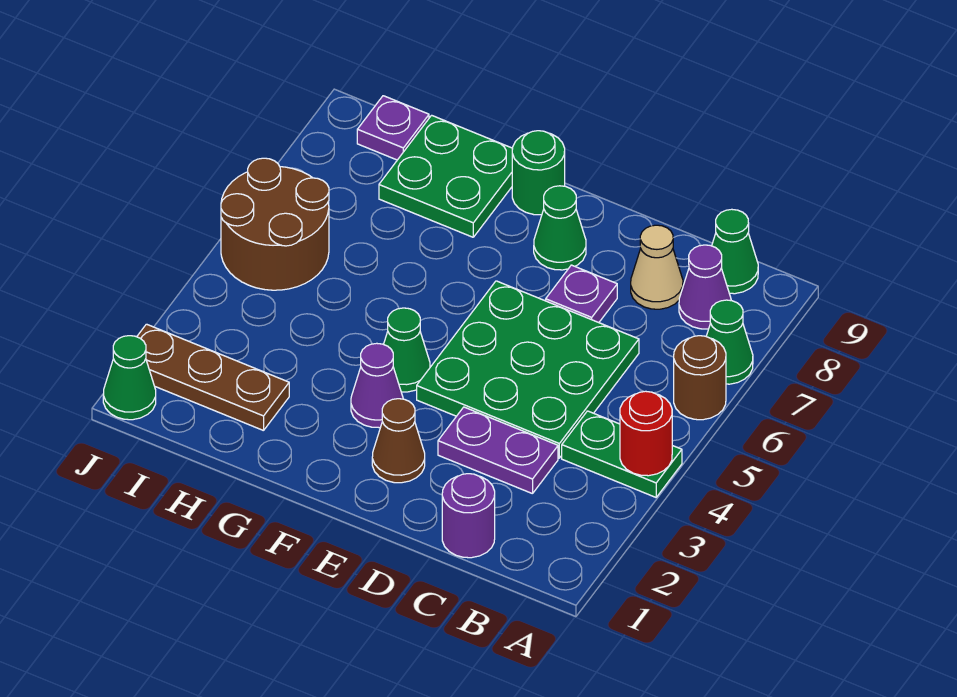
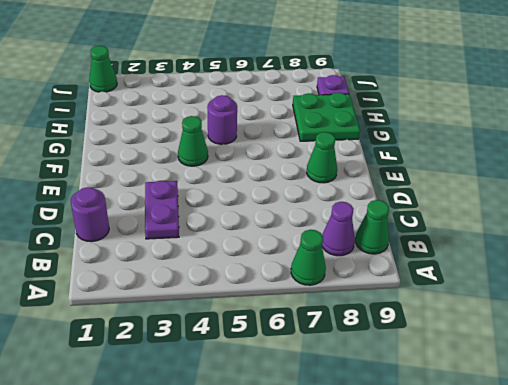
purple 1x1 round brick [207,95,237,144] -> none
none -> green 1x2 plate [562,411,682,497]
none -> brown 1x1 round brick [674,336,726,420]
none -> green 3x3 plate [417,281,639,458]

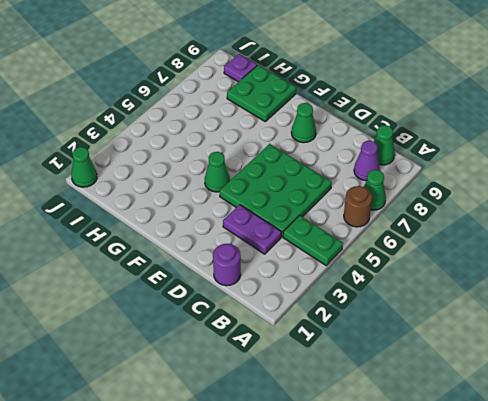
none -> tan 1x1 cone [631,225,683,309]
none -> purple 1x1 plate [546,265,617,323]
none -> brown 1x1 cone [372,399,425,483]

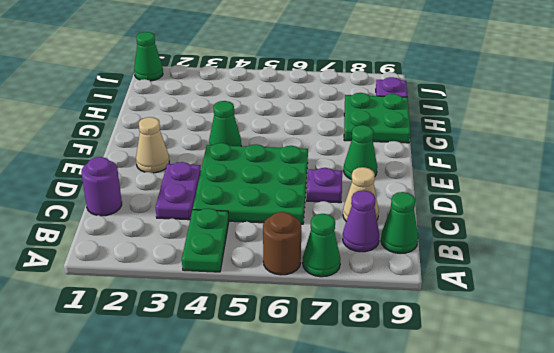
tan 1x1 cone [136,117,169,173] -> brown 1x1 cone [372,399,425,483]
none -> purple 1x1 cone [351,343,403,428]
none -> green 1x1 round brick [512,131,565,215]
none -> brown 1x3 plate [137,324,289,431]

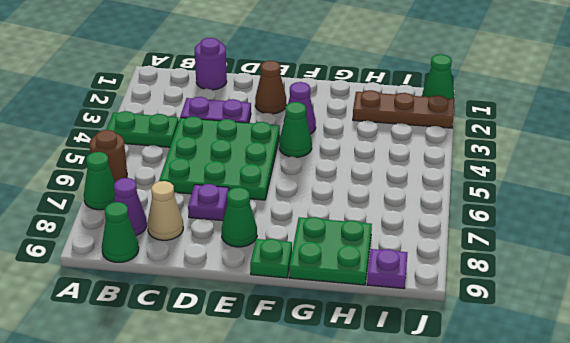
green 1x1 plate [250,239,292,278] -> green 1x1 round brick [512,131,565,215]
none -> brown 2x2 round brick [221,158,329,290]
none -> red 1x1 round brick [620,391,672,476]

